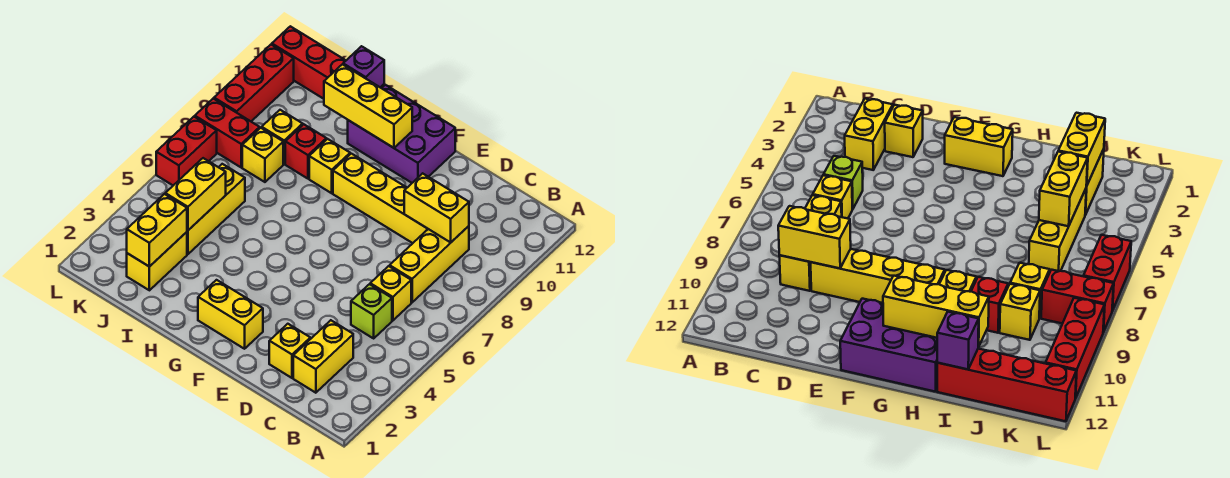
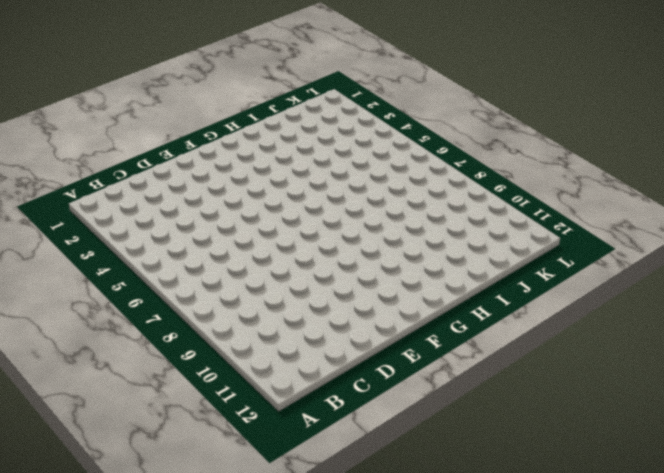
none -> yellow 1x2 brick [293,320,353,393]
none -> lime 1x1 brick [351,284,392,338]
none -> yellow 1x1 brick [370,266,411,320]

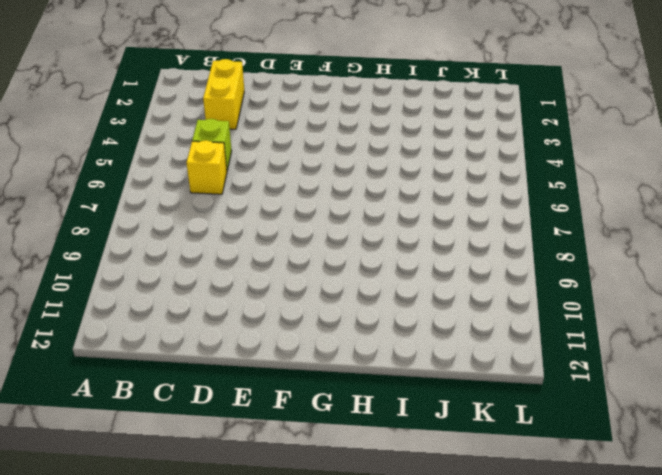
none -> yellow 1x3 brick [390,226,469,302]
none -> yellow 1x1 brick [269,324,310,378]
none -> yellow 1x4 brick [333,154,428,243]

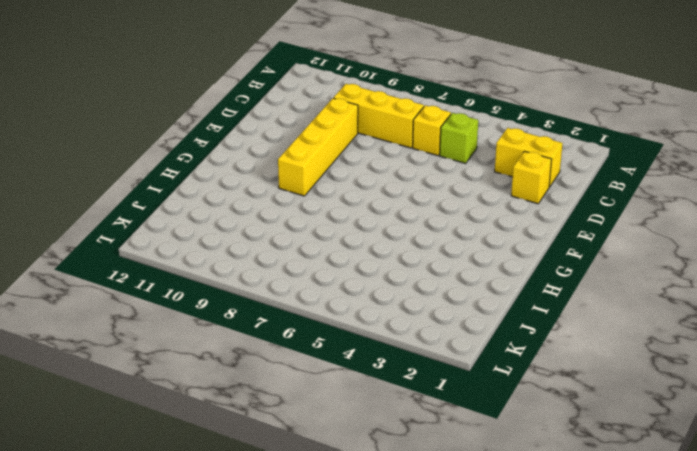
none -> yellow 1x2 brick [198,280,263,349]
none -> purple 2x3 brick [348,85,455,183]
none -> yellow 1x1 brick [309,139,350,193]

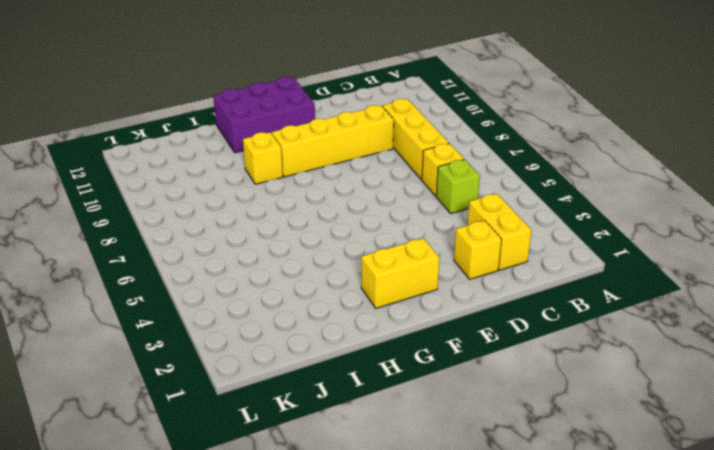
none -> red 1x1 brick [285,124,326,179]
none -> red 1x4 brick [272,26,384,99]
none -> yellow 1x2 brick [127,232,187,290]

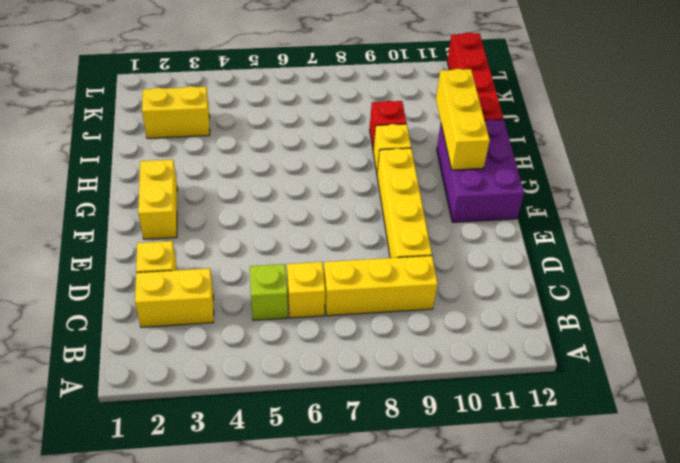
none -> yellow 1x3 brick [187,164,245,254]
none -> yellow 1x1 brick [242,128,283,182]
none -> yellow 1x1 brick [262,110,303,164]

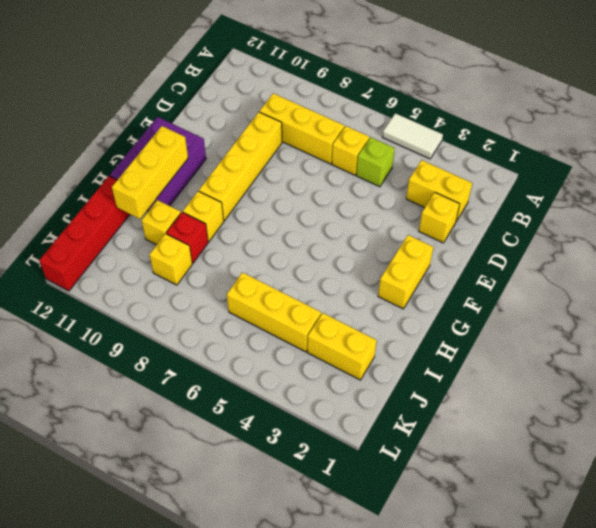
white 1x2 tile [382,113,443,159] -> none
yellow 1x1 brick [141,200,181,245] -> yellow 1x1 brick moved to [242,128,283,182]
none -> red 1x2 brick [195,99,260,167]
none -> red 1x2 brick [156,117,217,185]
none -> red 1x3 brick [214,45,294,121]

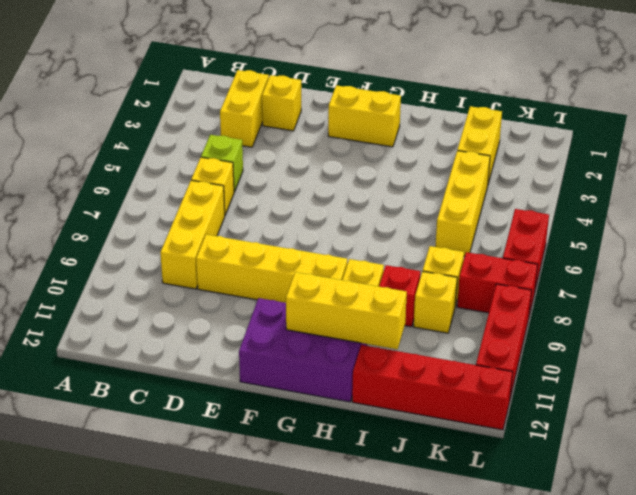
none -> yellow 1x2 brick [404,173,469,243]
none -> purple 1x1 brick [343,46,384,87]
none -> yellow 1x2 brick [127,194,187,267]

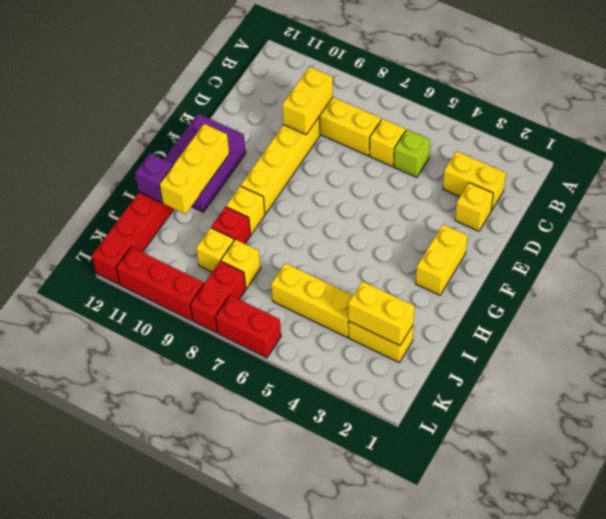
none -> yellow 1x2 brick [165,158,226,230]

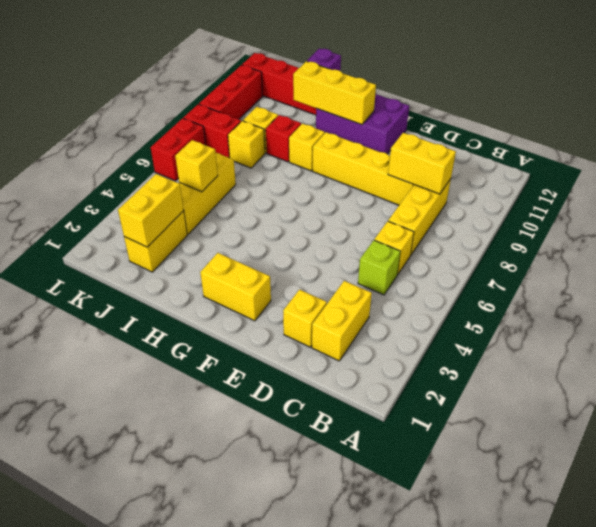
yellow 1x1 brick [175,140,218,192] -> yellow 1x2 brick [165,158,226,230]

